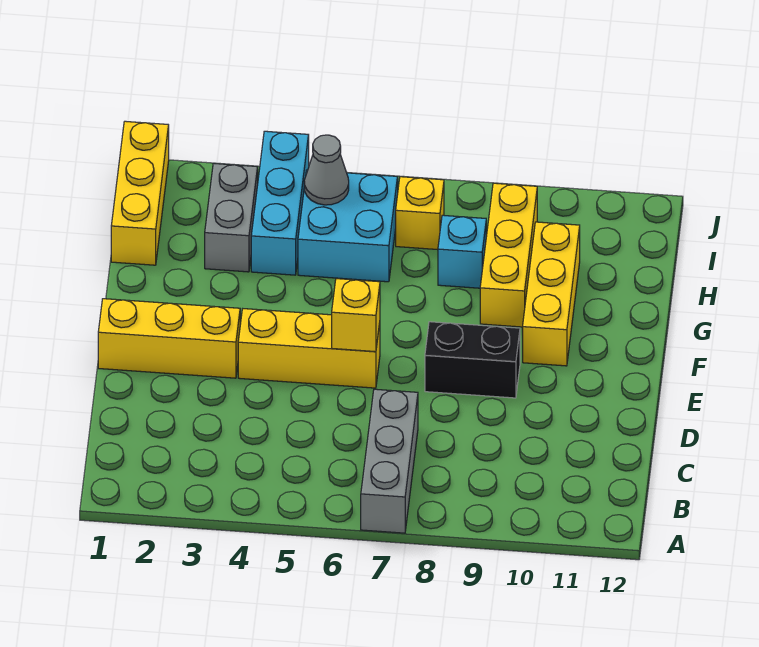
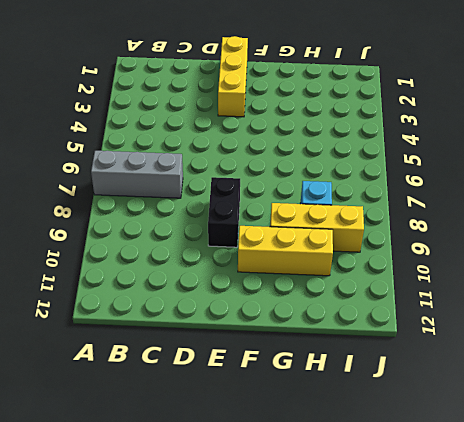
none -> yellow 1x3 brick [238,309,380,388]
none -> yellow 1x3 brick [111,121,169,265]
none -> grey 1x2 brick [205,163,258,272]

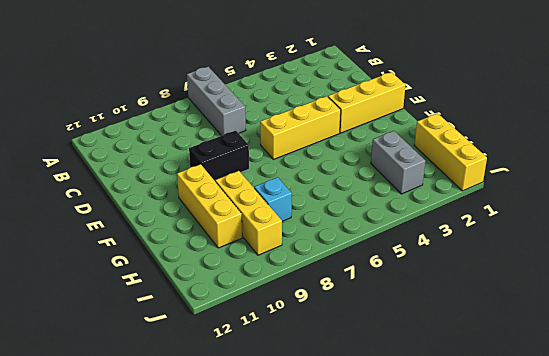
none -> cyan 1x3 brick [251,131,309,275]
none -> cyan 2x2 brick [298,170,398,282]
none -> yellow 1x1 brick [396,177,444,250]

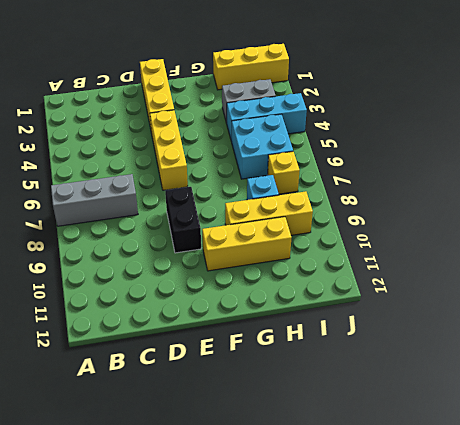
none -> yellow 1x1 brick [332,279,380,352]
none -> grey 1x1 cone [304,135,349,205]

